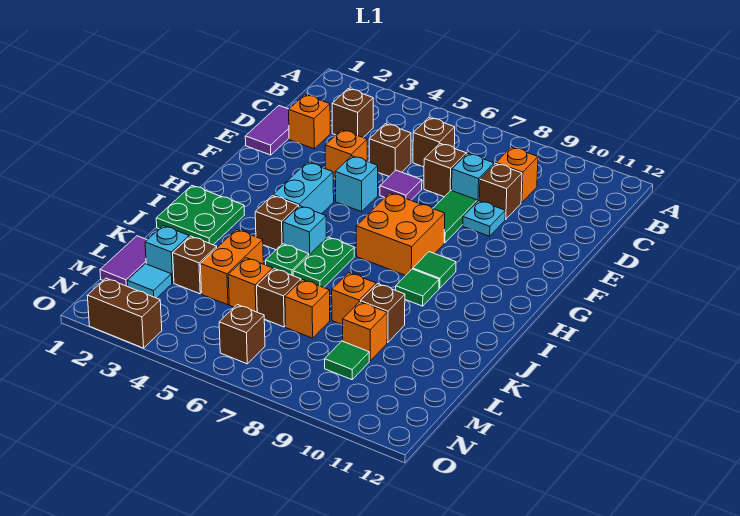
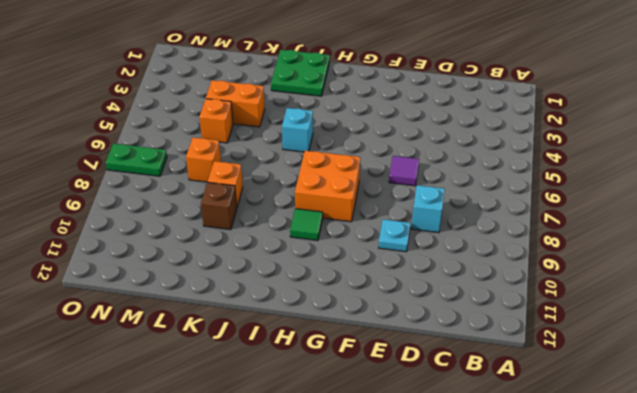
green 1x2 plate [106,144,167,176] -> green 1x2 plate moved to [293,237,354,288]
none -> brown 1x1 brick [332,89,373,137]
none -> brown 1x1 brick [413,118,455,167]
none -> orange 1x1 brick [496,147,538,203]
none -> purple 1x2 tile [245,106,289,155]

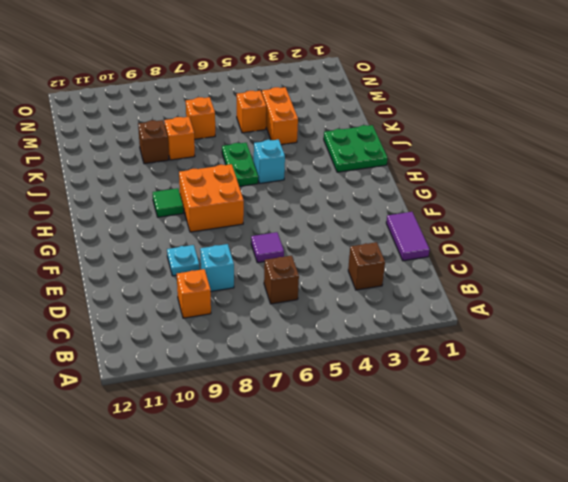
none -> orange 1x1 brick [289,95,330,149]
none -> brown 1x1 brick [369,124,411,176]
none -> brown 1x1 brick [424,144,466,197]
none -> brown 1x1 brick [479,164,522,219]

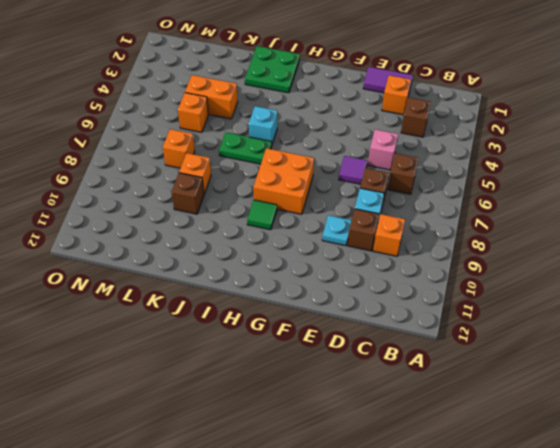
pink 1x1 brick [368,130,398,170] -> brown 1x1 brick [369,124,411,176]
none -> orange 1x1 brick [325,130,367,179]
none -> green 1x2 tile [433,190,477,243]
none -> cyan 1x1 brick [335,156,378,212]
none -> cyan 1x2 brick [273,162,334,214]

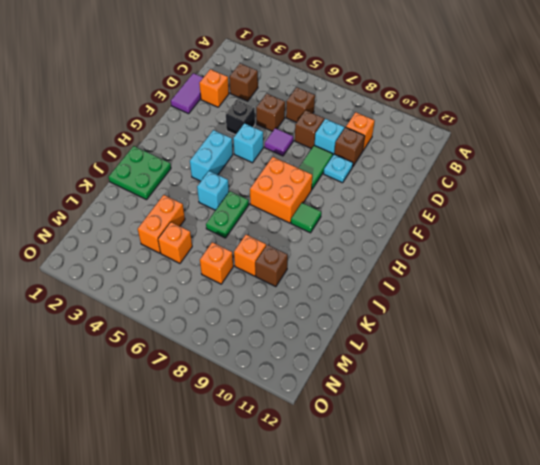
black 1x1 brick [226,100,255,135] -> orange 1x1 brick [325,130,367,179]
none -> brown 1x1 brick [255,195,299,250]
none -> green 1x1 tile [396,269,439,306]
none -> green 1x1 plate [266,244,309,276]
none -> purple 1x2 tile [100,236,147,286]

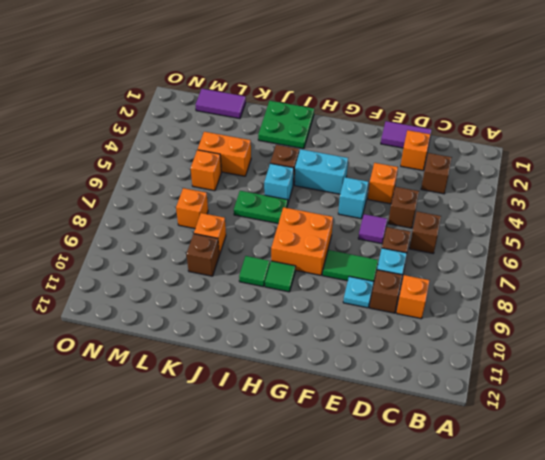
none -> green 1x1 plate [266,244,309,276]
none -> cyan 1x1 brick [145,226,189,283]
none -> brown 1x1 brick [173,236,217,294]
none -> brown 1x1 brick [257,269,301,327]

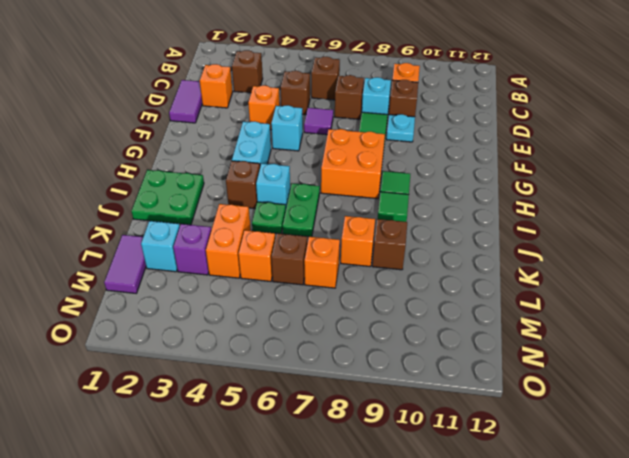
purple 1x1 brick [173,224,211,275] -> brown 1x1 brick [173,236,217,294]
none -> orange 1x1 brick [343,302,387,361]
none -> cyan 1x1 tile [127,264,172,298]
none -> green 1x1 tile [325,341,369,380]
none -> brown 1x1 brick [219,305,265,364]

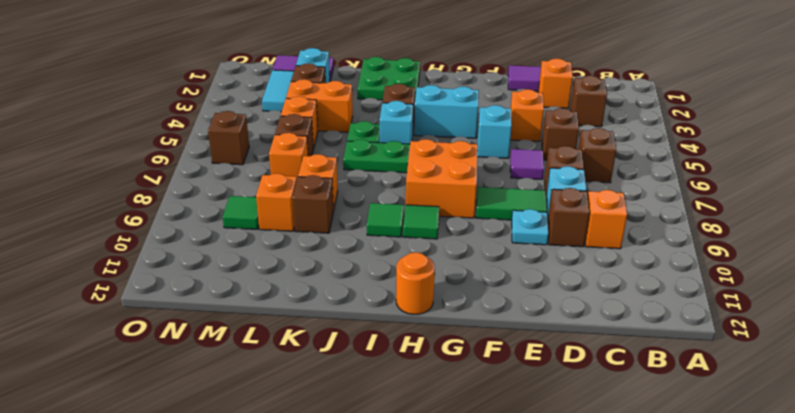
orange 1x1 round brick [396,252,435,314] -> none
cyan 1x2 tile [262,70,294,112] -> cyan 1x1 tile [127,264,172,298]
none -> brown 1x2 brick [87,278,162,348]

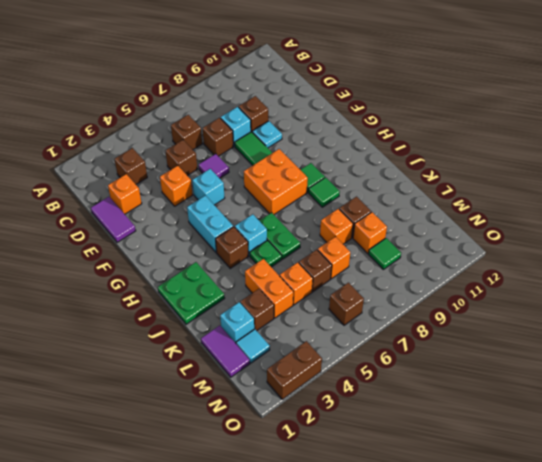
none -> orange 1x1 brick [496,147,538,203]

